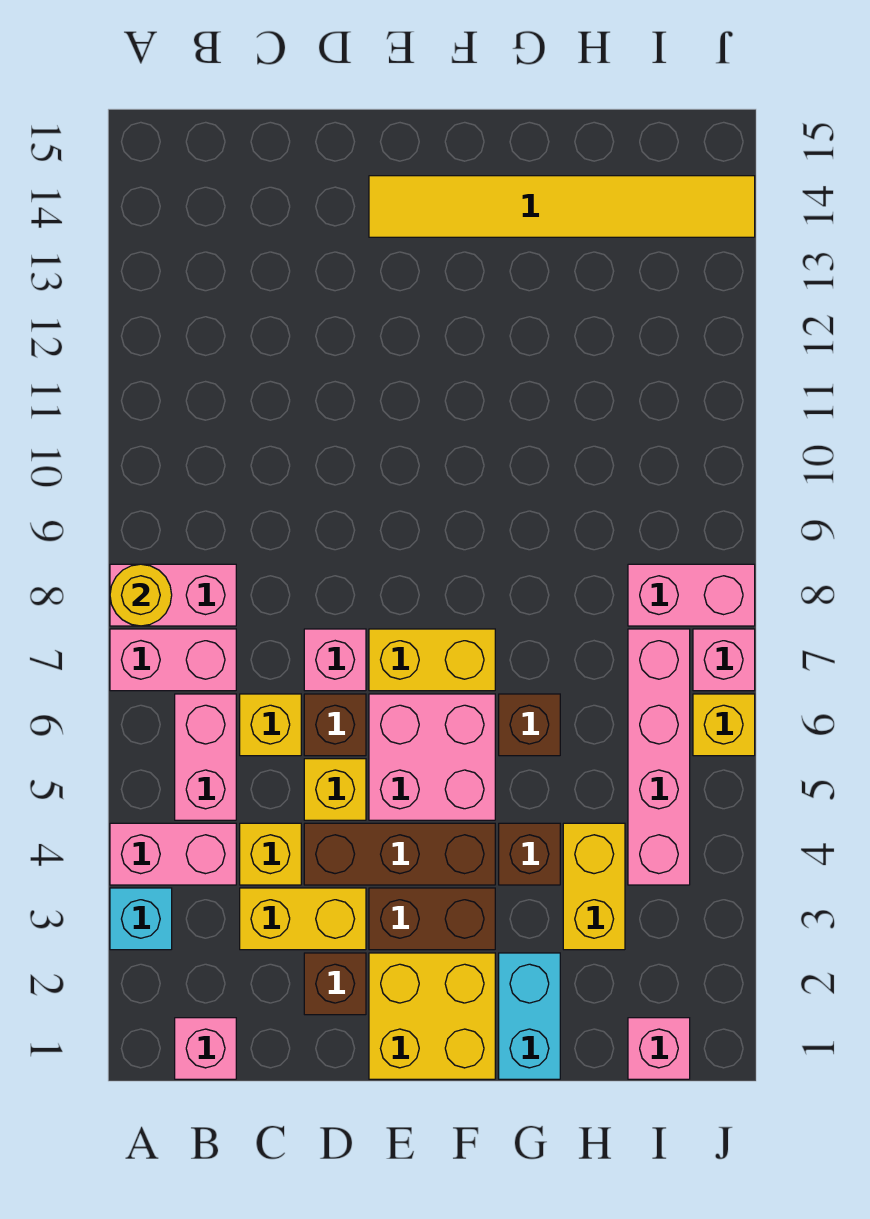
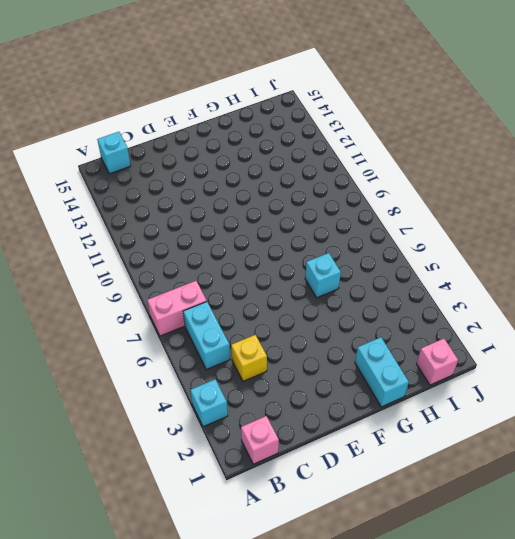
cyan 1x2 brick [183,302,230,369] -> pink 1x2 brick [175,694,236,820]
cyan 1x1 brick [97,132,131,174] -> none
cyan 1x1 brick [305,253,341,298] -> brown 1x1 brick [499,694,560,756]
none -> pink 1x2 brick [110,823,236,885]
none -> pink 1x2 brick [110,564,236,626]
none -> yellow 1x2 brick [240,888,366,950]

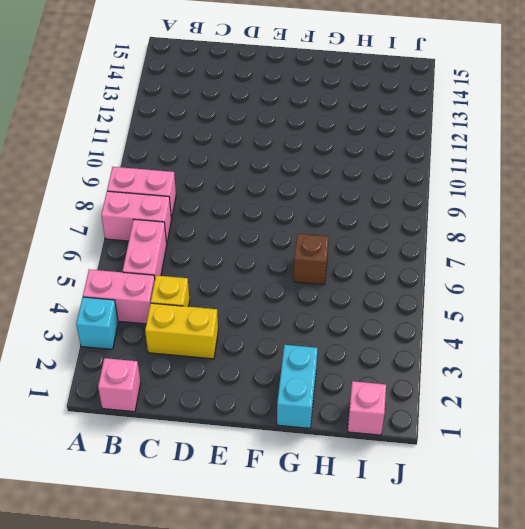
none -> yellow 1x1 brick [240,694,301,756]
none -> brown 1x1 brick [304,953,366,1015]
none -> brown 1x3 brick [304,823,495,885]

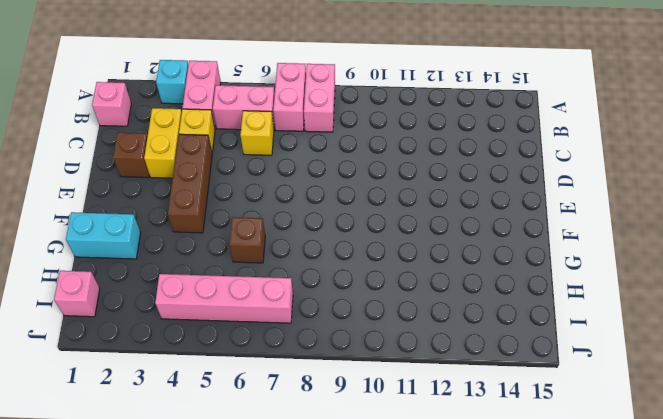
none -> yellow 1x1 brick [304,759,366,820]
none -> brown 1x1 brick [304,694,366,756]
none -> pink 1x1 brick [304,629,366,691]

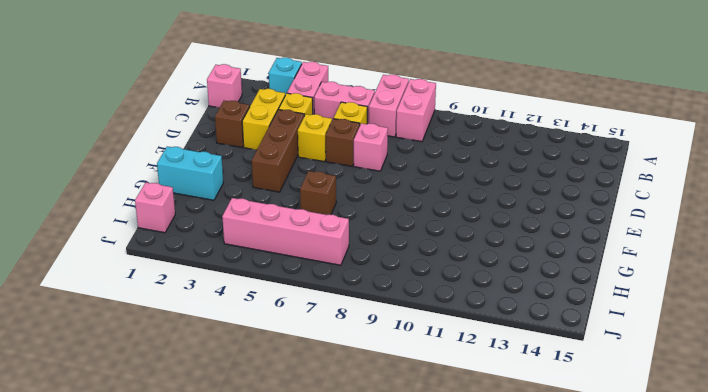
none -> yellow 2x2 brick [369,953,495,1079]
none -> brown 1x2 brick [369,888,495,950]
none -> pink 2x2 brick [369,694,495,820]

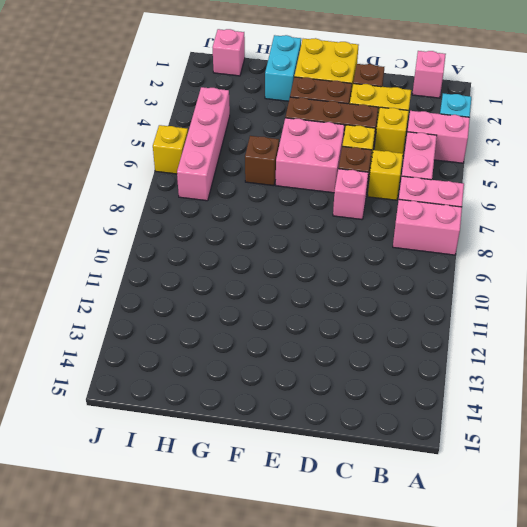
none -> yellow 1x2 brick [369,629,495,691]
none -> yellow 1x6 tile [369,176,755,237]
none -> brown 1x1 brick [499,823,560,885]

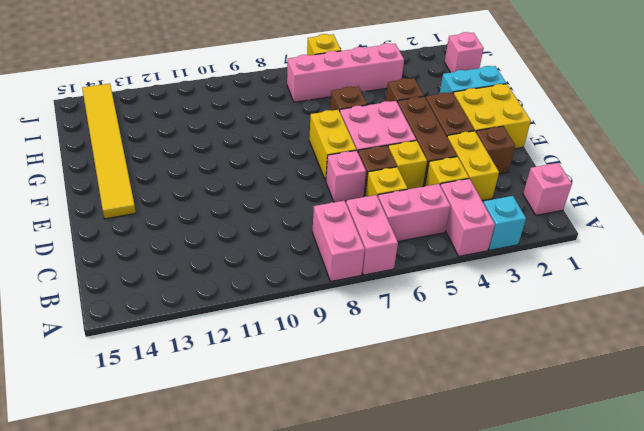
none -> yellow 1x2 brick [563,823,625,950]
none -> pink 1x2 brick [628,564,755,626]
none -> pink 1x1 brick [693,629,755,691]

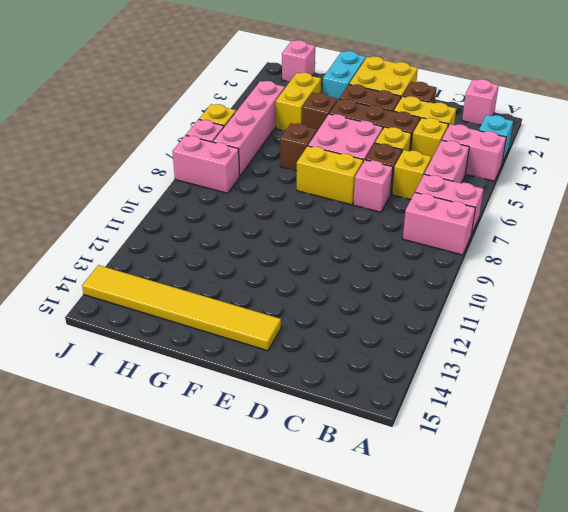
none -> yellow 1x1 round brick [110,564,172,626]

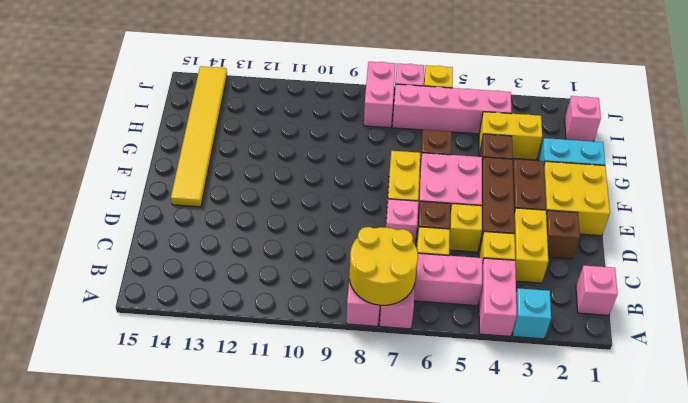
yellow 2x2 round brick [350,227,418,306] -> yellow 1x1 round brick [110,564,172,626]

